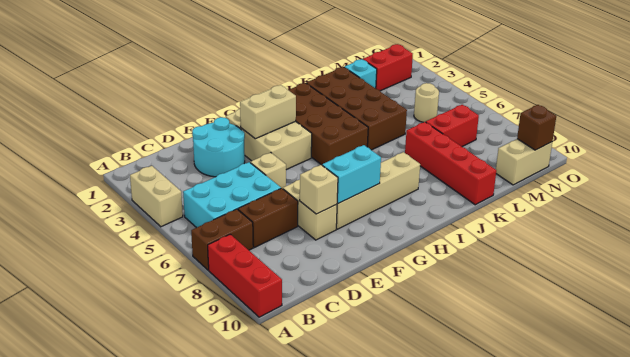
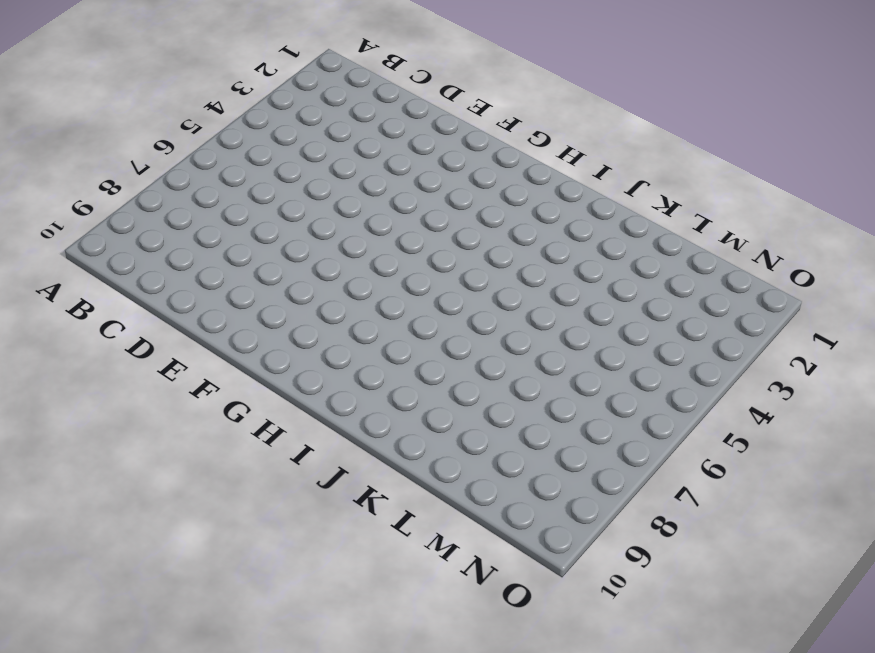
none -> tan 1x2 brick [130,166,183,227]
none -> brown 1x2 brick [191,209,253,270]
none -> red 1x3 brick [208,234,282,317]

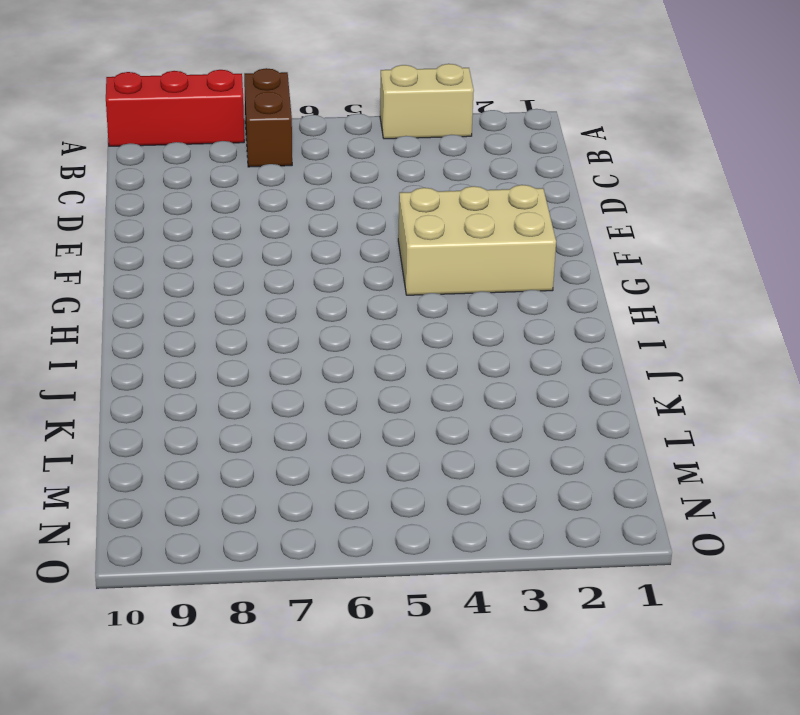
none -> cyan 2x3 brick [183,162,281,228]
none -> brown 1x2 brick [238,188,298,248]
none -> cyan 2x2 round brick [192,117,245,177]

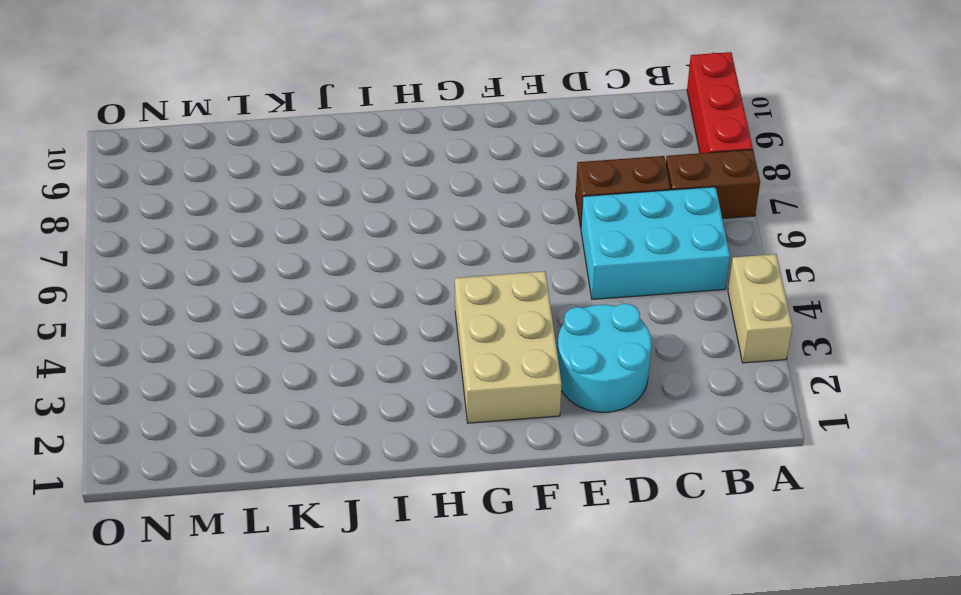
none -> tan 1x1 brick [250,153,286,189]
none -> tan 1x2 brick [283,180,337,240]
none -> tan 1x4 brick [336,152,420,229]

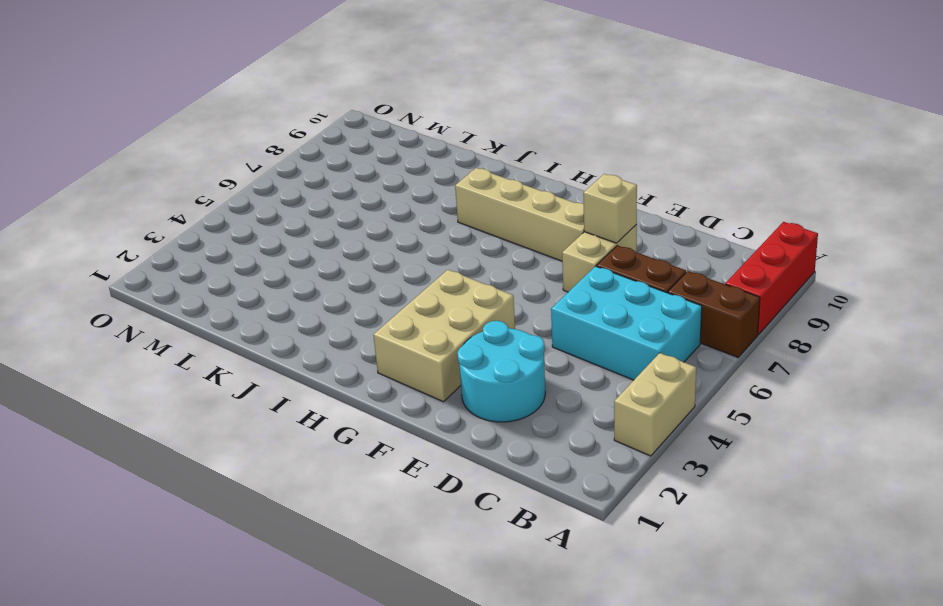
none -> tan 1x1 brick [250,153,286,189]
none -> brown 2x4 brick [289,83,368,165]
none -> brown 2x4 brick [306,67,407,150]

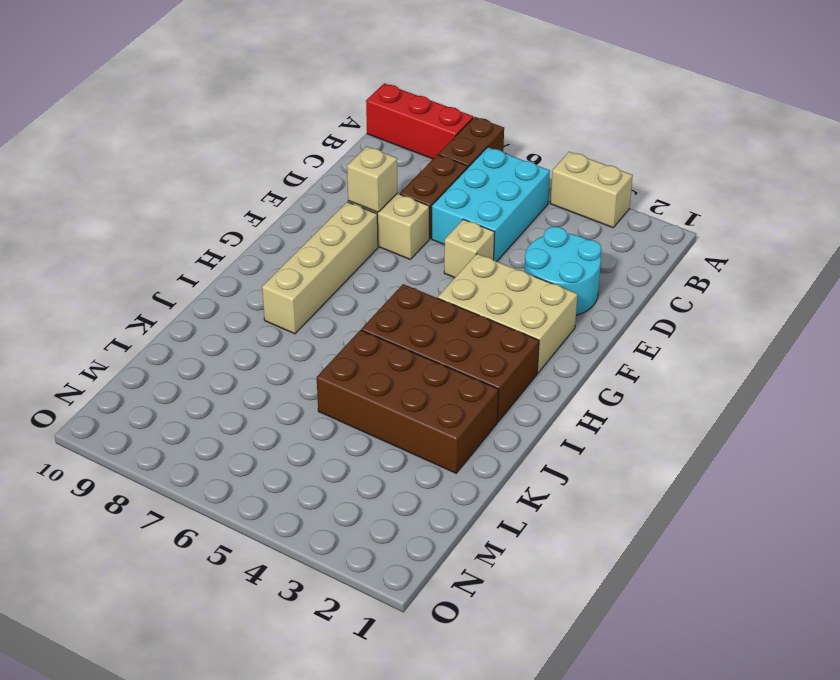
none -> red 1x4 brick [405,122,496,205]
none -> cyan 1x1 brick [344,59,377,88]
none -> red 1x2 brick [426,105,479,146]

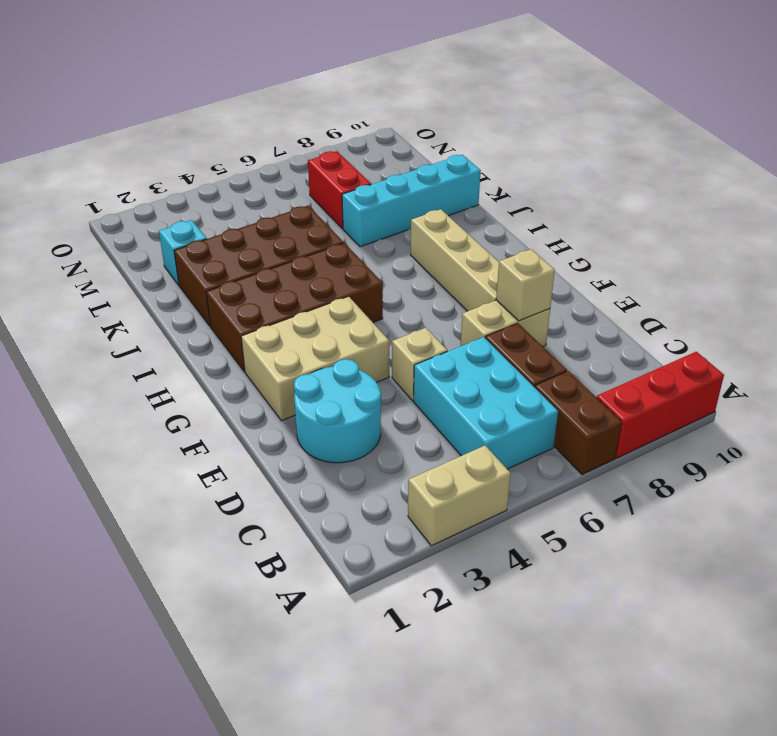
cyan 1x4 brick [342,155,481,247] -> red 1x4 brick [405,122,496,205]
none -> red 1x2 brick [363,44,413,91]
none -> tan 1x1 round brick [414,83,439,122]
none -> tan 1x2 brick [496,139,552,185]

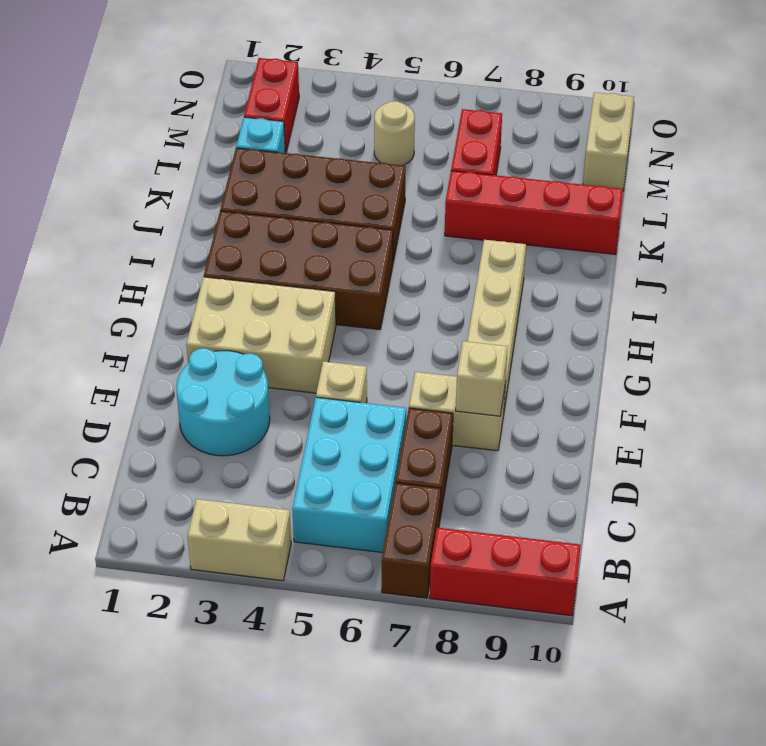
none -> tan 1x2 brick [240,85,296,139]
none -> cyan 1x2 brick [322,145,381,203]
none -> brown 1x1 brick [517,105,556,150]

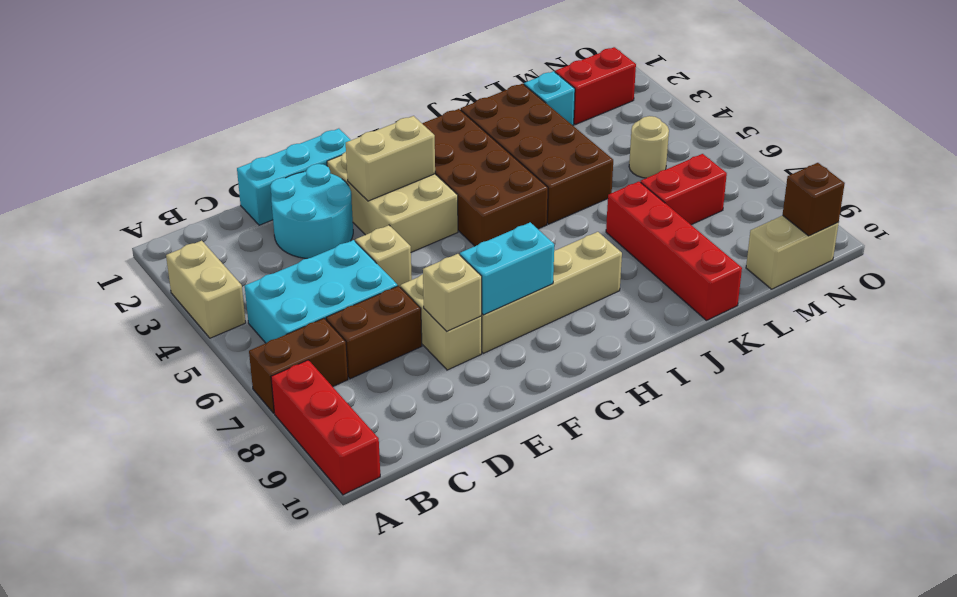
cyan 1x3 brick [237,129,351,225] -> none

